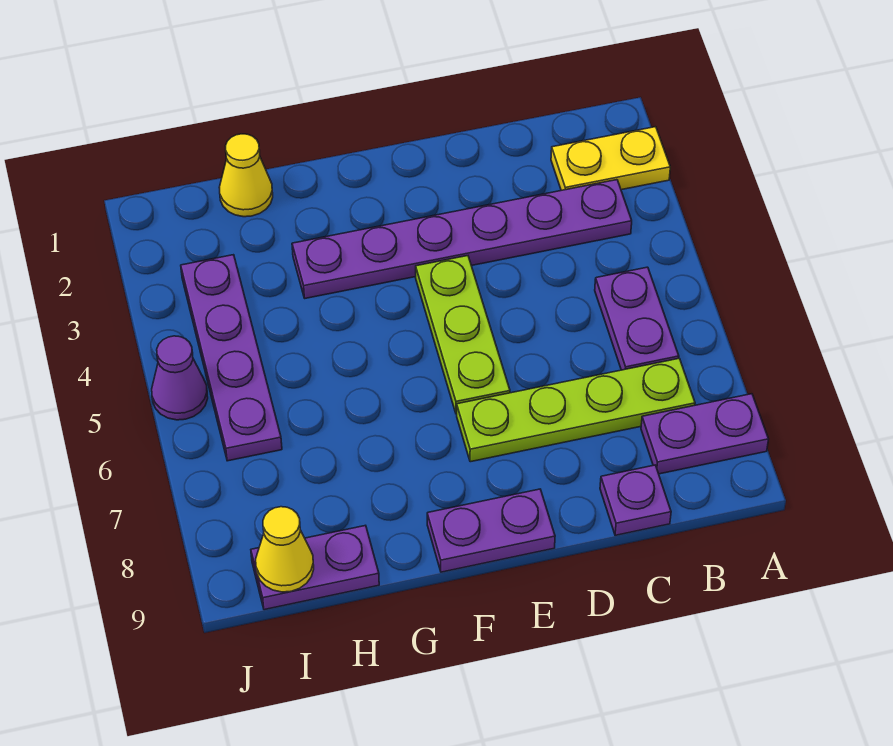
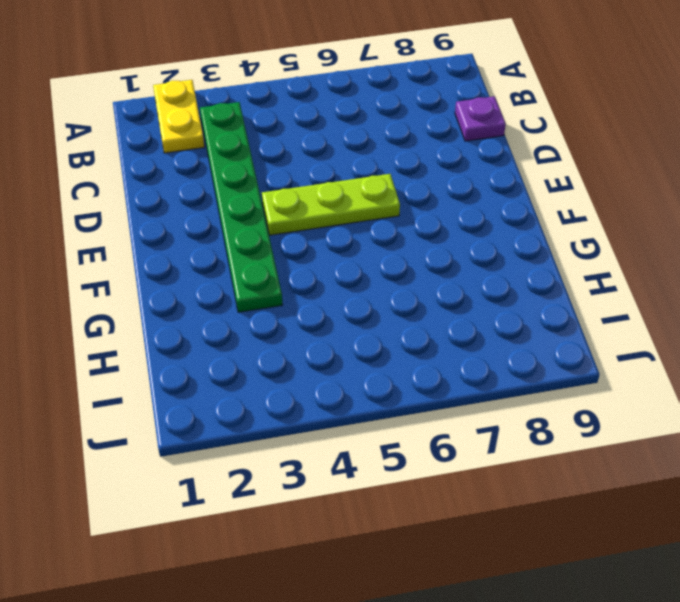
green 1x6 plate [200,102,283,312] -> purple 1x6 plate [292,180,632,298]
none -> purple 1x2 plate [641,394,769,474]
none -> purple 1x2 plate [595,267,679,370]
none -> lime 1x4 plate [457,358,695,462]

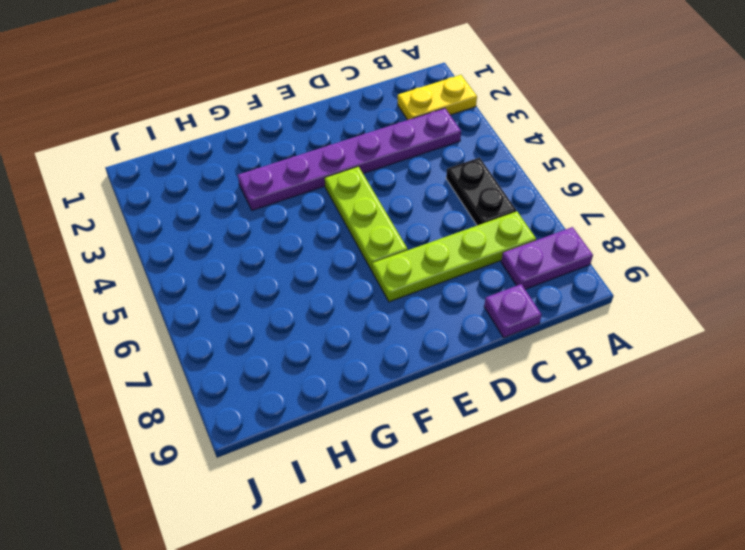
black 1x2 plate [446,158,516,225] -> purple 1x2 plate [595,267,679,370]
none -> purple 1x2 plate [427,489,555,572]
none -> yellow 1x1 cone [219,134,273,217]
none -> purple 1x2 plate [251,525,379,610]

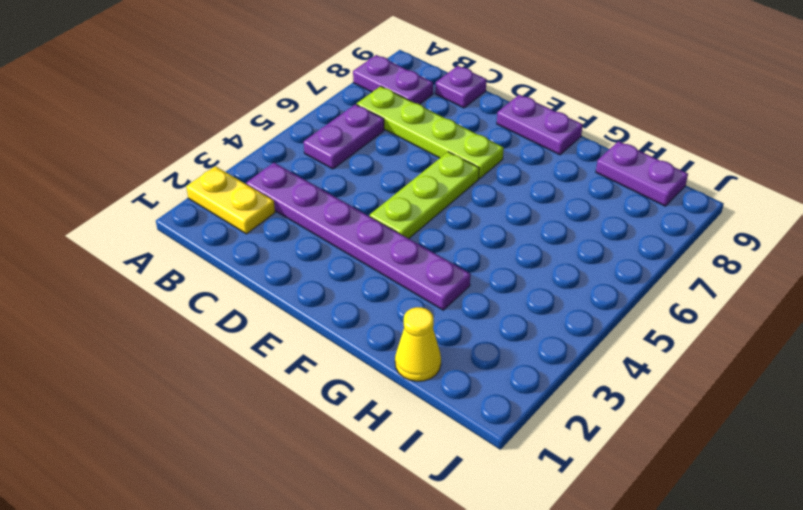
none -> purple 1x4 plate [181,255,282,461]
none -> purple 1x1 cone [152,336,208,420]
none -> yellow 1x1 cone [256,507,314,592]

